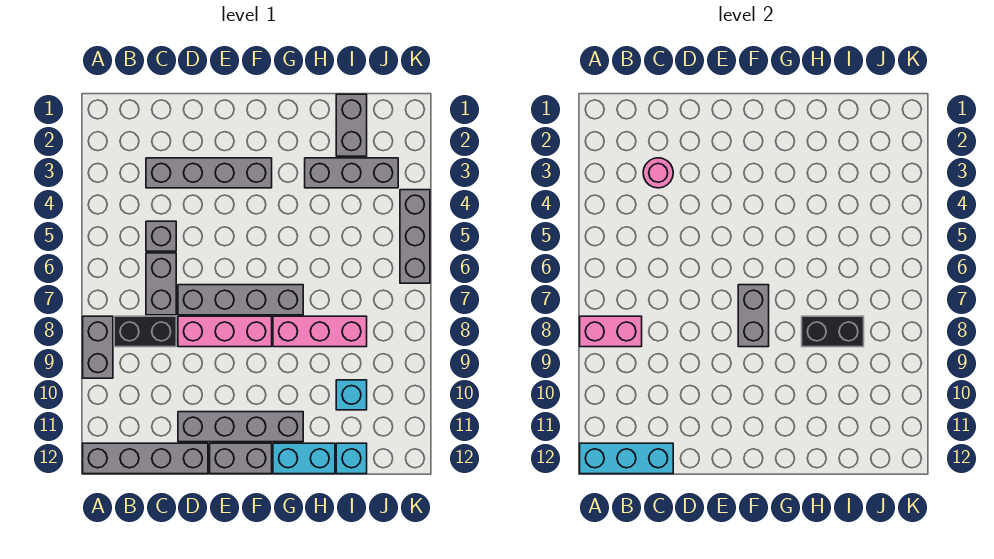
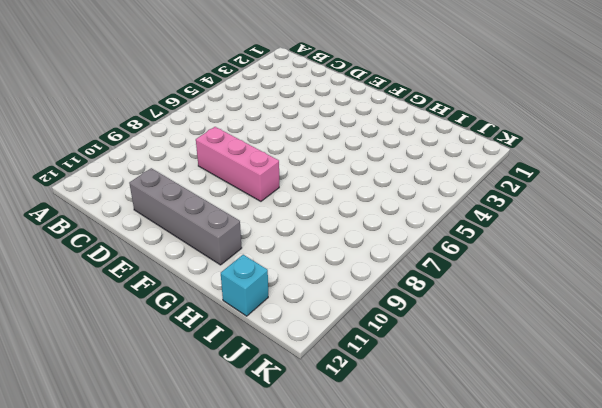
none -> grey 1x2 brick [83,316,113,378]
none -> grey 1x4 brick [83,443,208,474]
none -> black 1x2 brick [114,316,176,347]

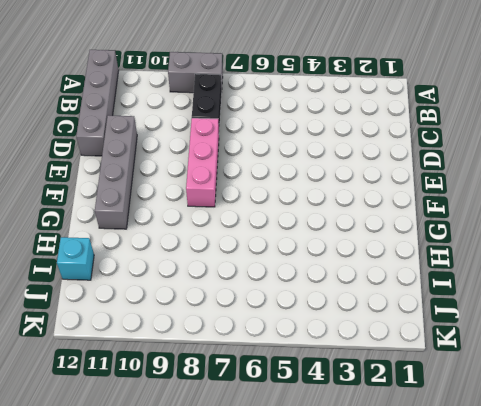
none -> grey 1x4 brick [146,158,272,188]
none -> grey 1x1 brick [146,221,176,251]
none -> grey 1x2 brick [146,253,176,315]

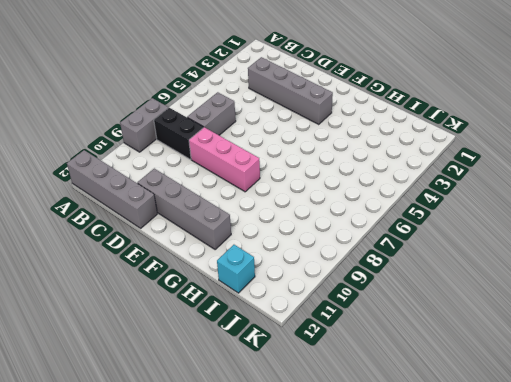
none -> grey 1x1 brick [146,221,176,251]
none -> grey 1x4 brick [178,285,303,315]
none -> grey 1x2 brick [210,443,272,474]

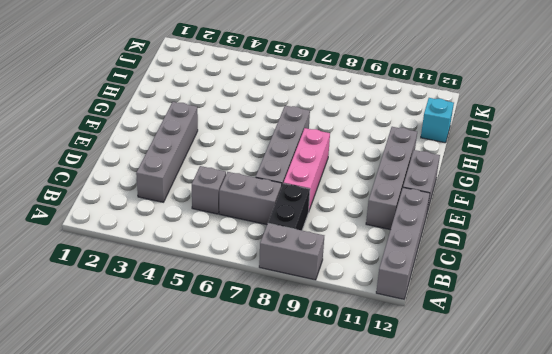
none -> pink 1x3 brick [273,316,367,347]
none -> cyan 1x2 brick [273,443,335,474]
none -> grey 1x3 brick [305,158,398,188]

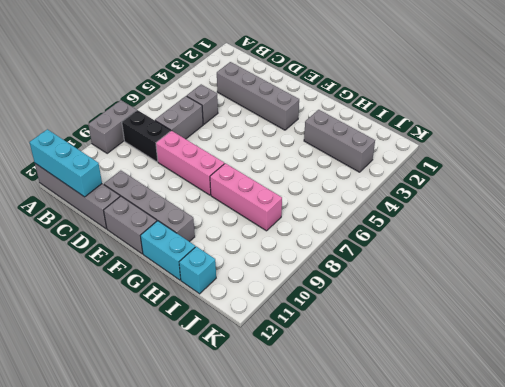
none -> grey 1x4 brick [178,285,303,315]
none -> grey 1x2 brick [336,94,367,156]
none -> cyan 1x1 brick [336,380,367,410]

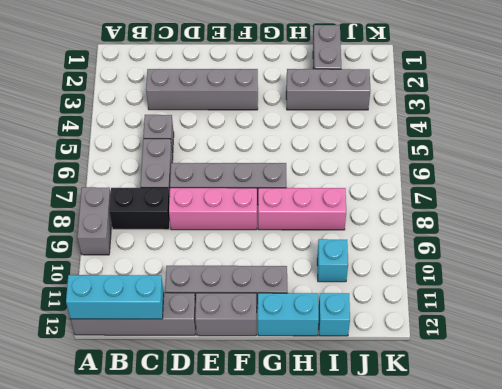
none -> grey 1x3 brick [400,190,430,283]
none -> pink 1x2 brick [580,316,642,347]
none -> pink 1x1 round brick [643,158,673,188]

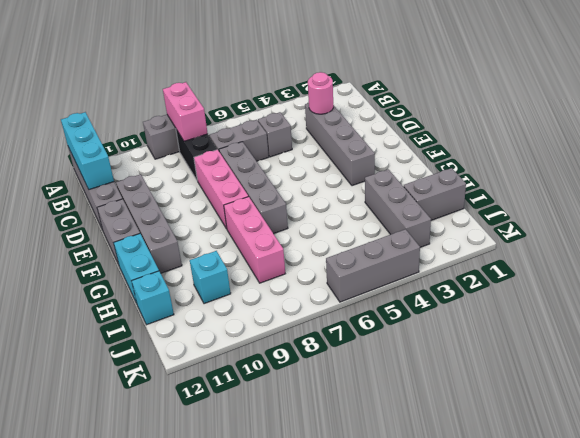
none -> grey 1x2 brick [738,285,769,347]
none -> black 1x2 brick [802,316,864,347]

